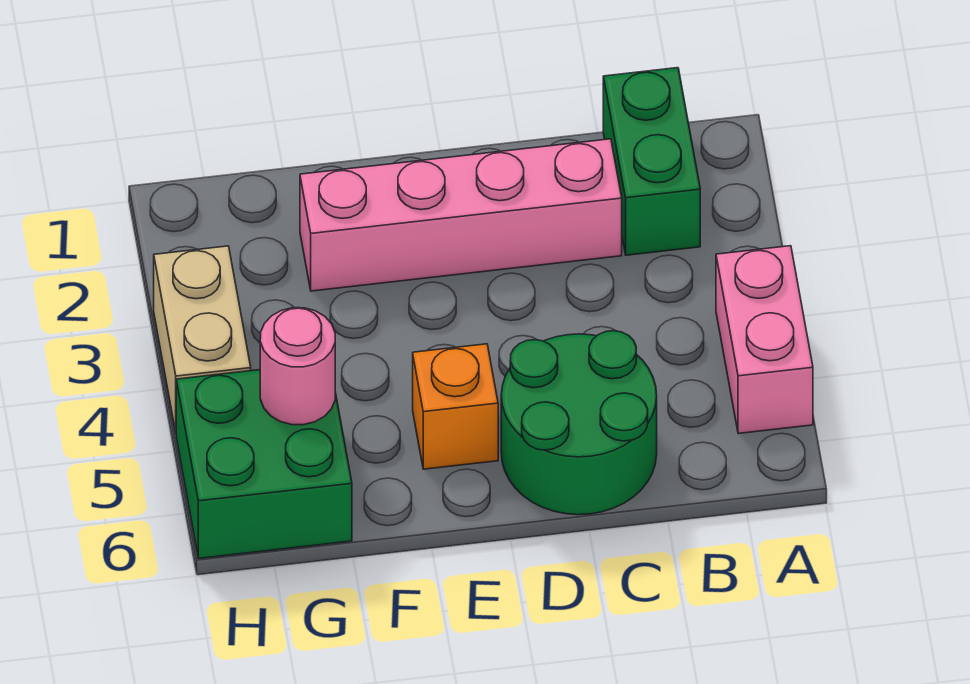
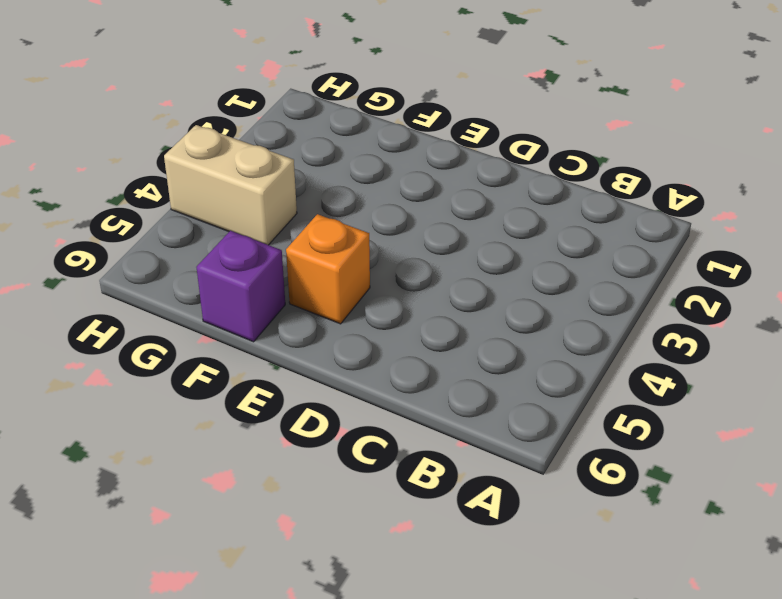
purple 1x1 brick [196,231,285,342] -> none
tan 1x2 brick [164,125,297,245] -> tan 1x2 brick turned to [154,246,251,432]
none -> pink 1x2 brick [716,246,813,434]
none -> green 1x2 brick [603,68,700,255]

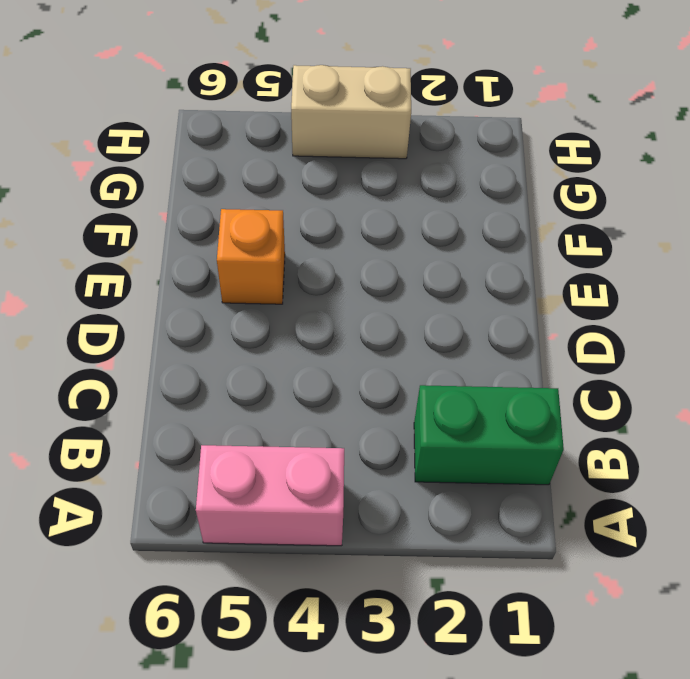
none -> pink 1x4 brick [300,139,622,291]
none -> green 2x2 round brick [501,331,657,515]

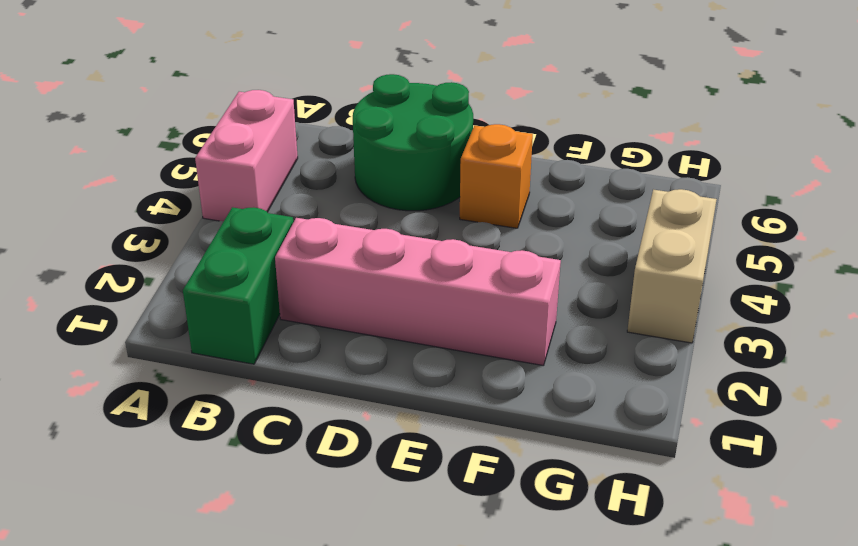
none -> green 2x2 brick [176,370,352,558]
none -> pink 1x1 round brick [260,308,335,425]

